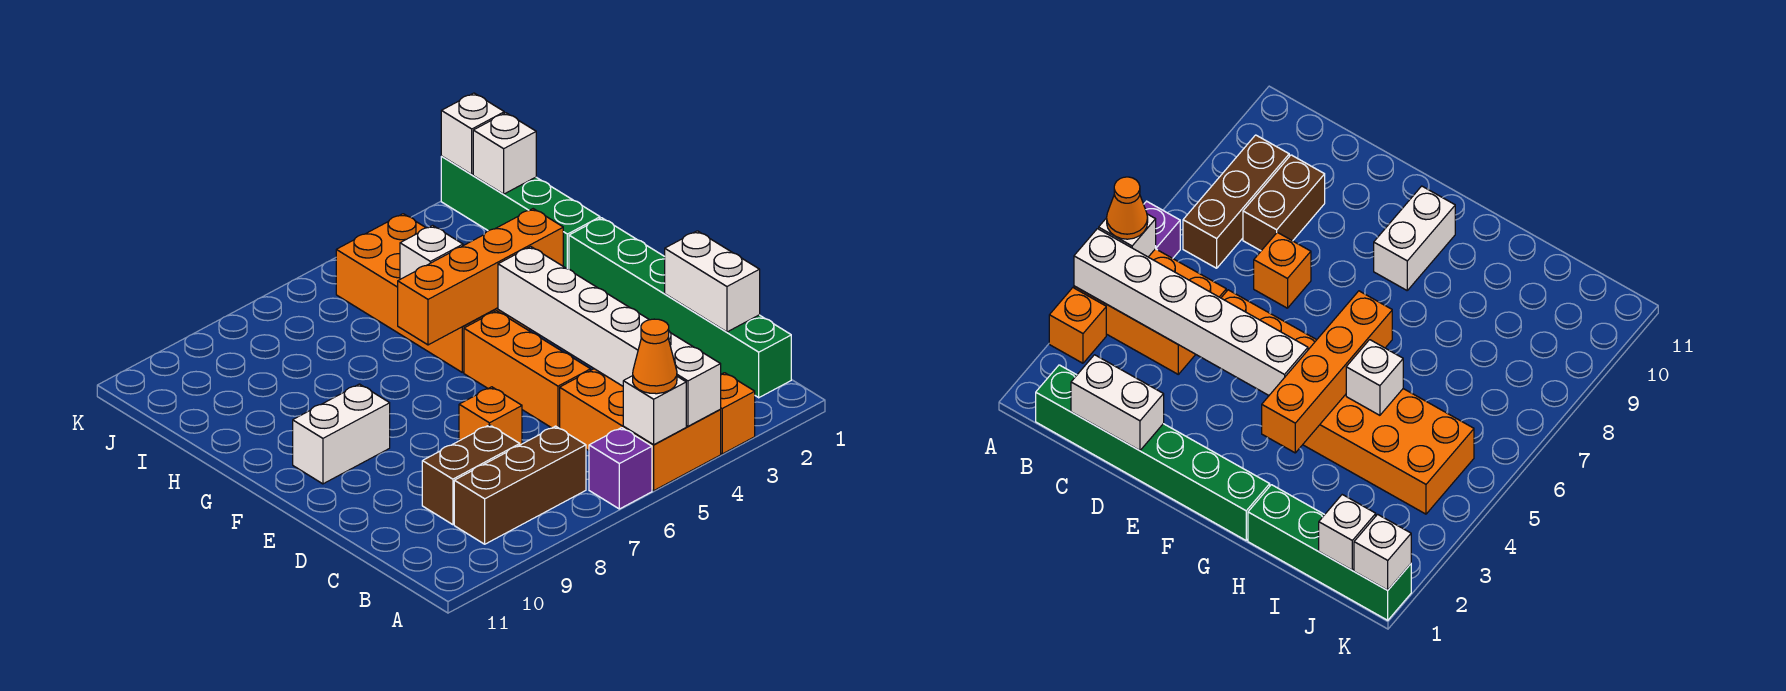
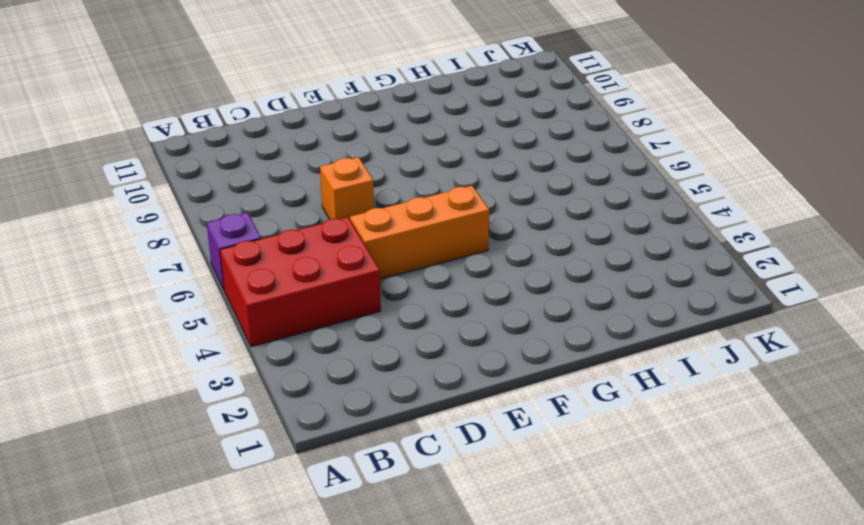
red 2x3 brick [220,217,381,347] -> orange 2x3 brick [560,369,721,491]
none -> orange 1x1 brick [720,373,755,454]
none -> green 1x6 brick [569,218,791,398]
none -> brown 1x3 brick [454,426,586,544]

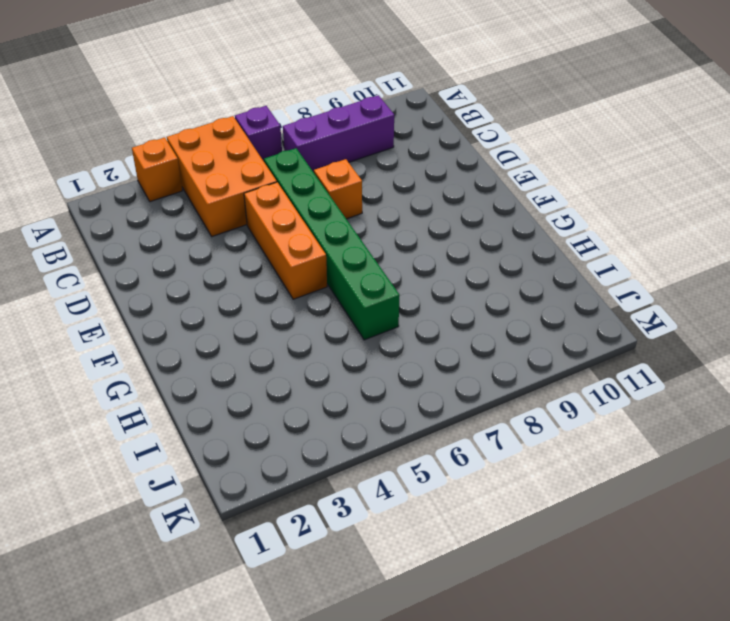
purple 1x3 brick [283,95,394,172] -> brown 1x3 brick [454,426,586,544]
green 1x6 brick [264,148,400,340] -> green 1x6 brick moved to [569,218,791,398]
none -> brown 1x2 brick [422,425,520,525]
none -> white 1x2 brick [293,384,390,484]
none -> orange 2x4 brick [336,214,529,372]

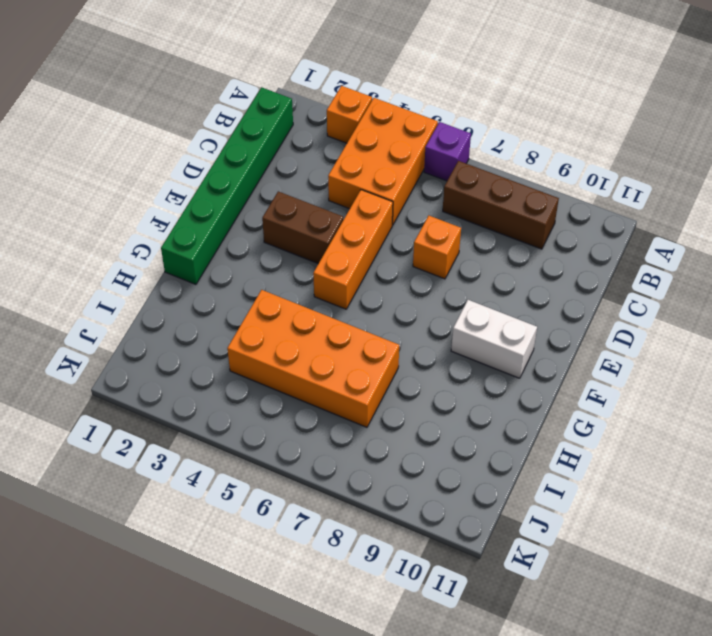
brown 1x2 brick [262,191,343,264] -> brown 1x2 brick moved to [422,425,520,525]
orange 2x4 brick [227,290,399,427] -> orange 2x4 brick turned to [336,214,529,372]
none -> green 1x4 brick [441,157,600,269]
none -> white 1x6 brick [498,247,721,426]
none -> white 1x1 brick [623,376,686,445]

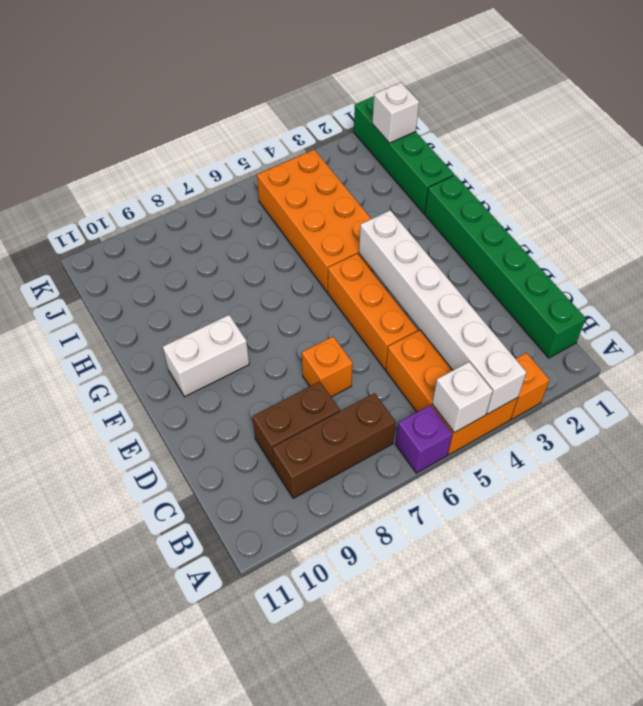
none -> white 1x2 brick [665,231,760,332]
none -> orange 1x4 brick [398,209,563,345]
none -> white 1x1 brick [400,225,463,279]

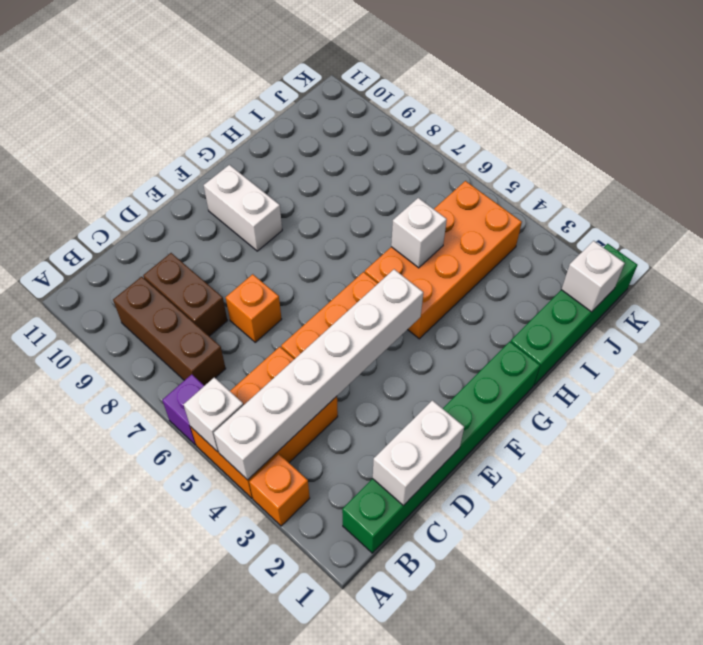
none -> orange 1x4 brick [398,209,563,345]
none -> white 1x1 brick [441,93,504,174]
none -> orange 1x1 cone [633,319,677,394]

